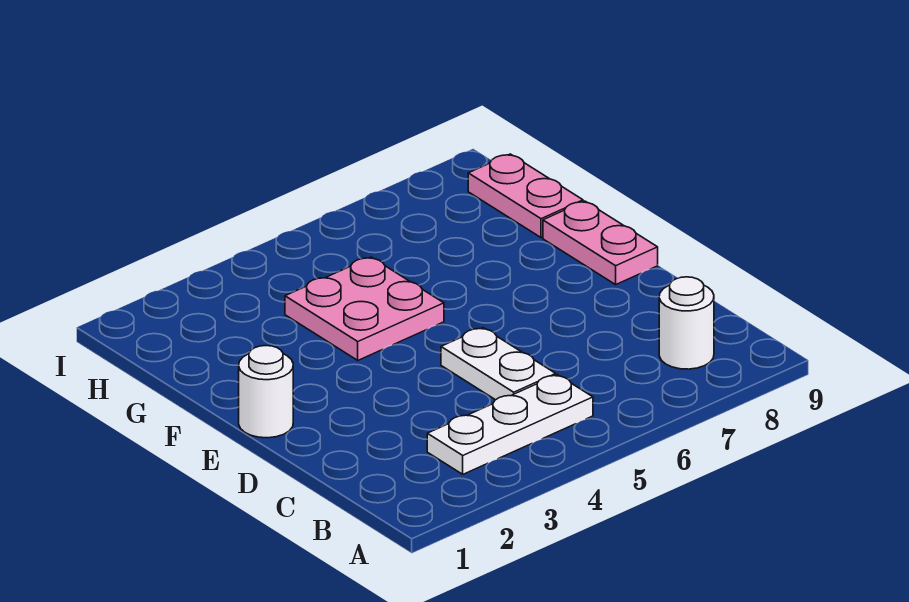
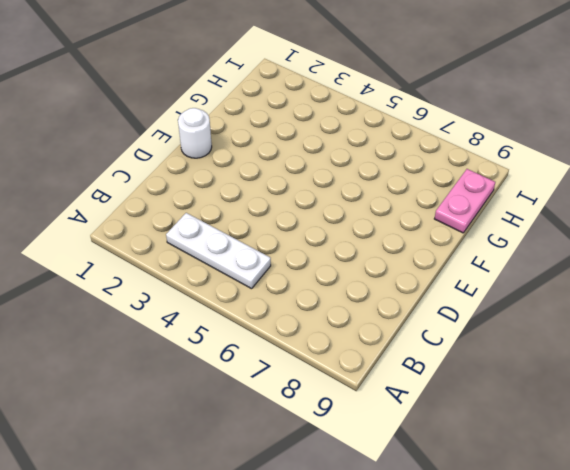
none -> white 1x1 round brick [659,277,714,369]
none -> white 1x2 plate [441,328,556,400]

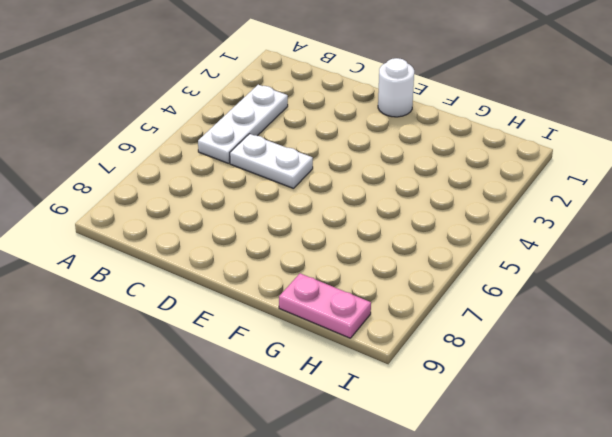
none -> white 1x1 round brick [659,277,714,369]
none -> pink 1x2 plate [543,201,658,285]

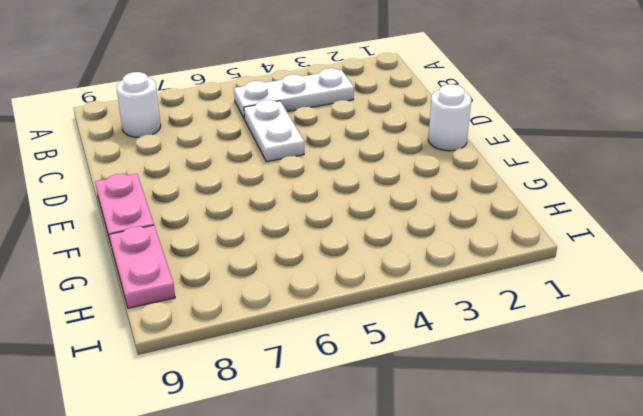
none -> pink 2x2 plate [285,257,444,360]

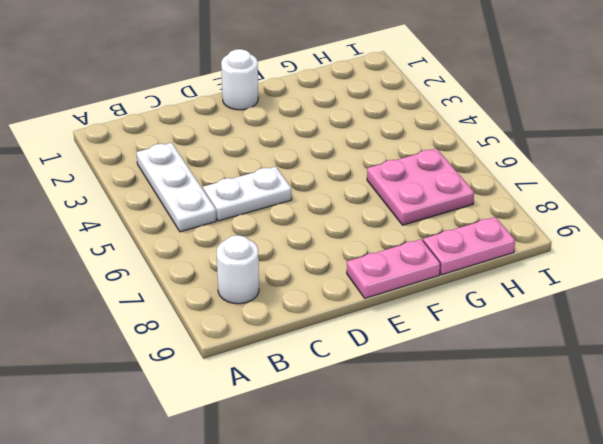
pink 2x2 plate [367,149,474,225] -> pink 2x2 plate moved to [285,257,444,360]

